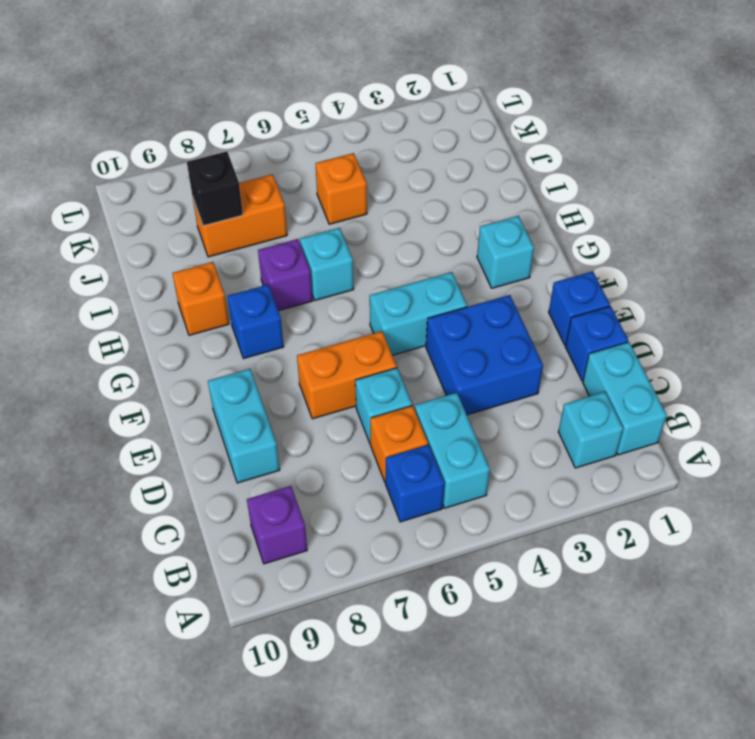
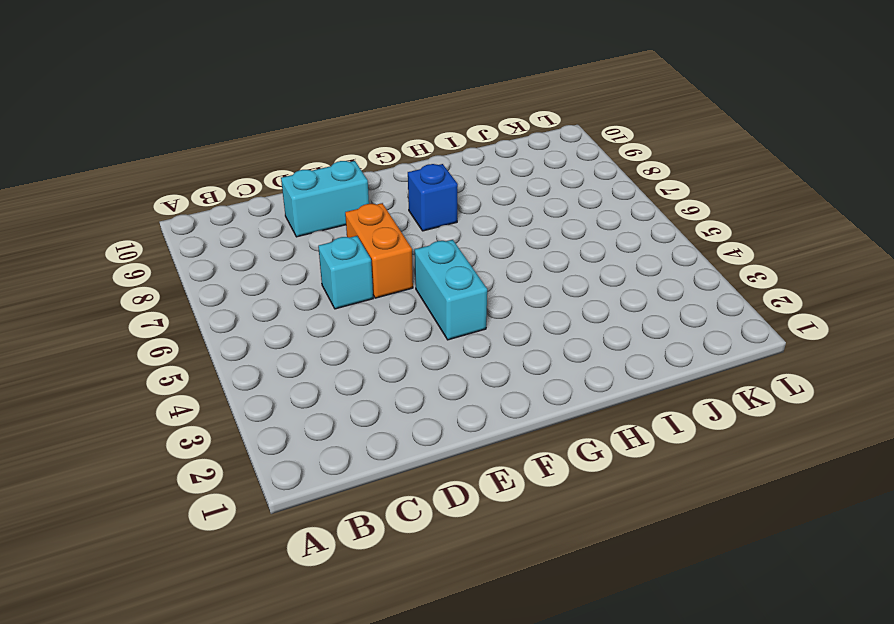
none -> cyan 1x2 brick [583,342,667,455]
none -> cyan 1x1 brick [558,392,623,468]
none -> cyan 1x2 brick [415,393,490,508]

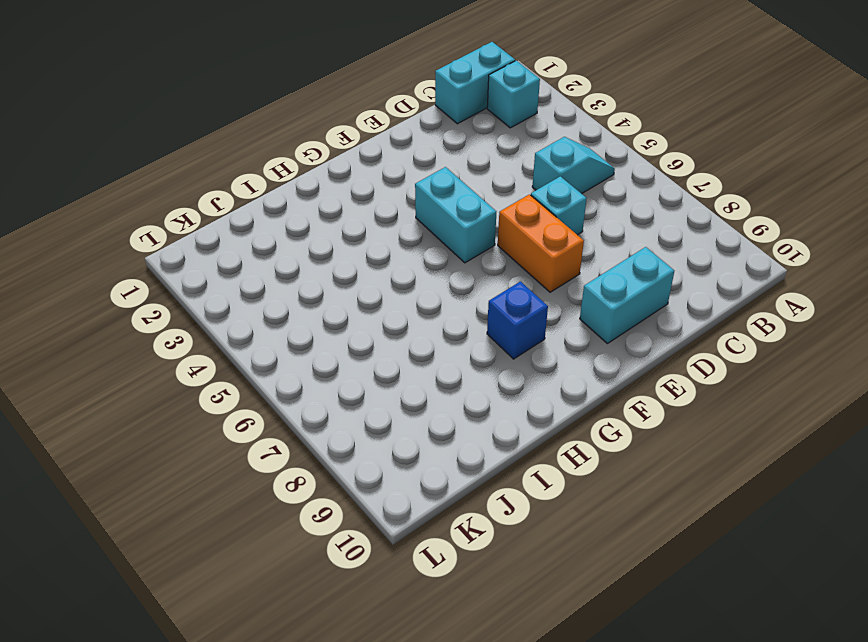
cyan 1x2 slope [532,137,615,194] -> cyan 1x2 brick [415,393,490,508]
none -> blue 1x1 brick [385,445,445,522]
none -> purple 1x1 brick [247,486,307,564]
none -> orange 1x1 brick [370,406,428,481]

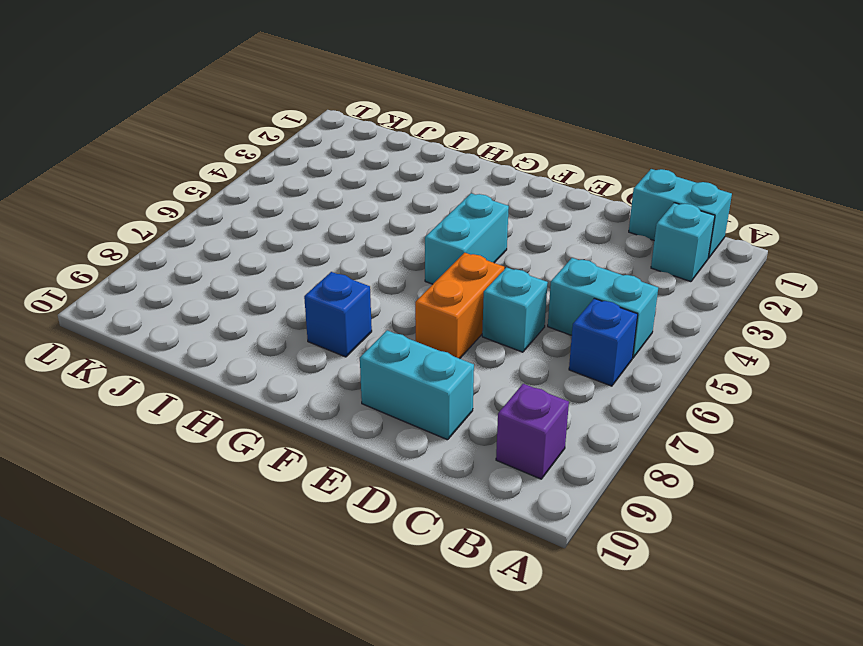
none -> orange 1x1 brick [370,406,428,481]
none -> blue 1x1 brick [565,306,628,381]
none -> blue 2x2 brick [426,295,543,415]

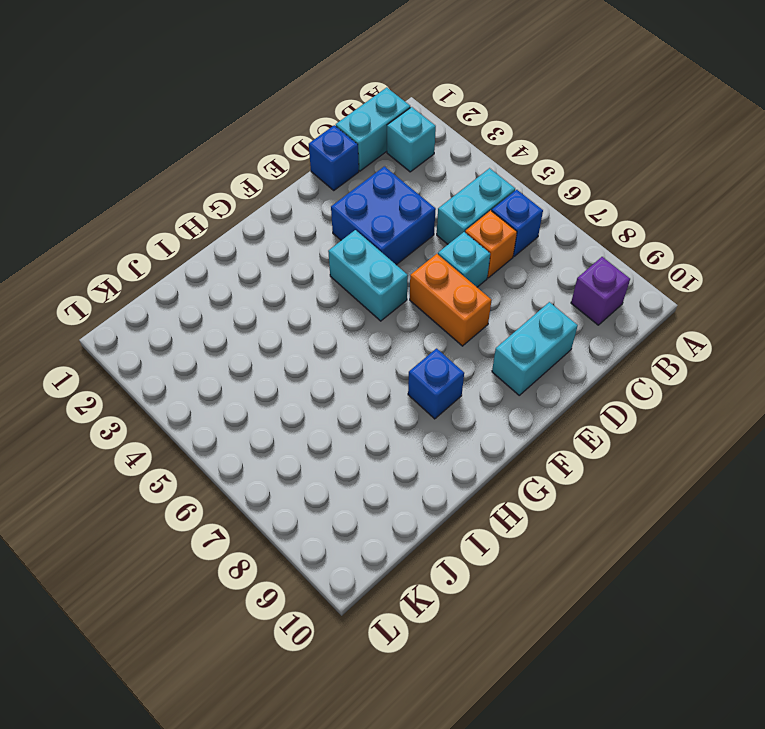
none -> blue 1x1 brick [549,271,610,345]
none -> cyan 1x1 brick [477,216,534,288]
none -> cyan 1x1 brick [300,228,354,300]

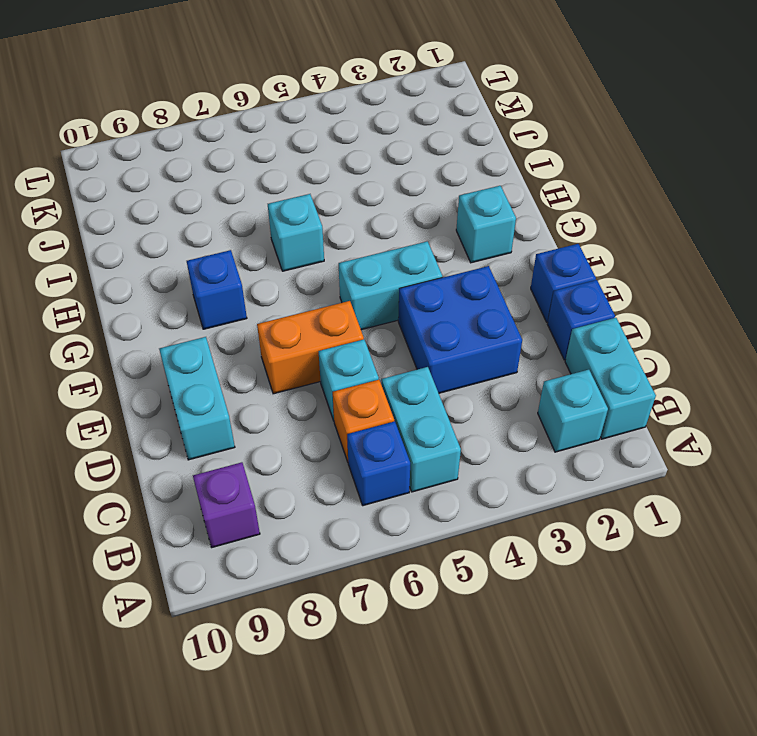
none -> purple 1x1 brick [258,239,312,311]
none -> orange 1x1 brick [172,262,229,335]
none -> orange 1x1 brick [316,153,367,224]

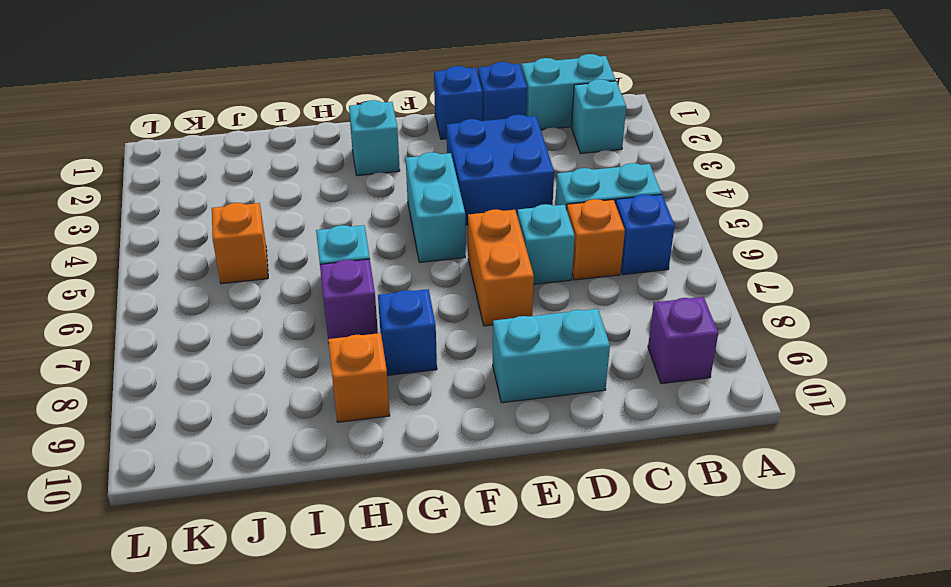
none -> orange 1x2 brick [192,174,287,257]
none -> black 1x1 brick [187,151,243,226]

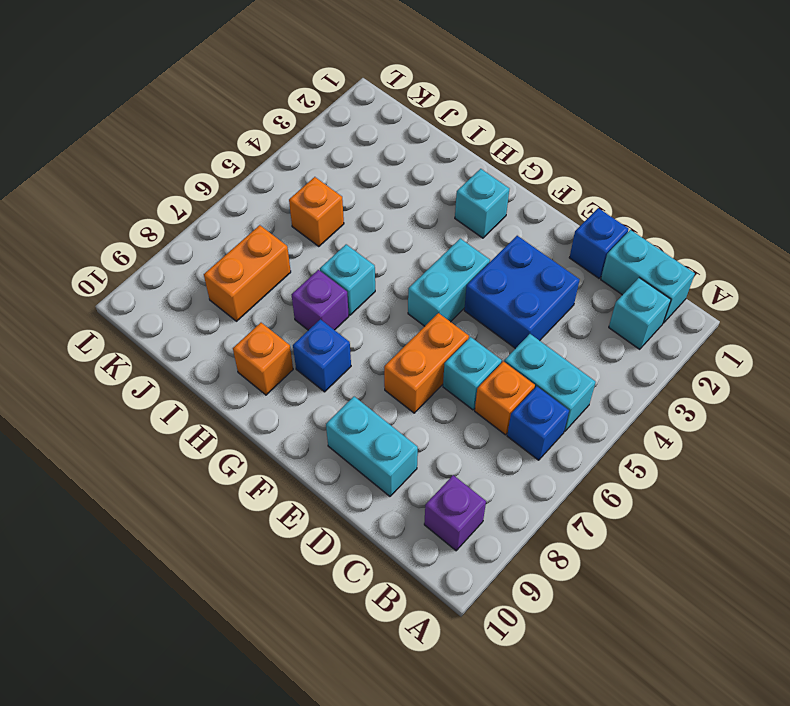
none -> blue 1x1 brick [549,271,610,345]
none -> black 1x1 brick [187,151,243,226]

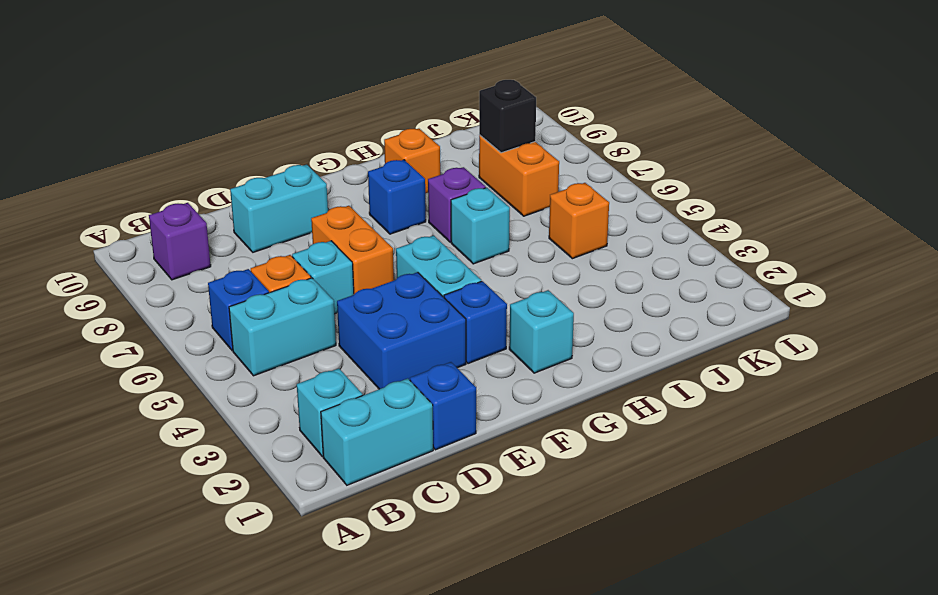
blue 1x1 brick [444,281,507,364] -> blue 1x1 brick moved to [549,271,610,345]

